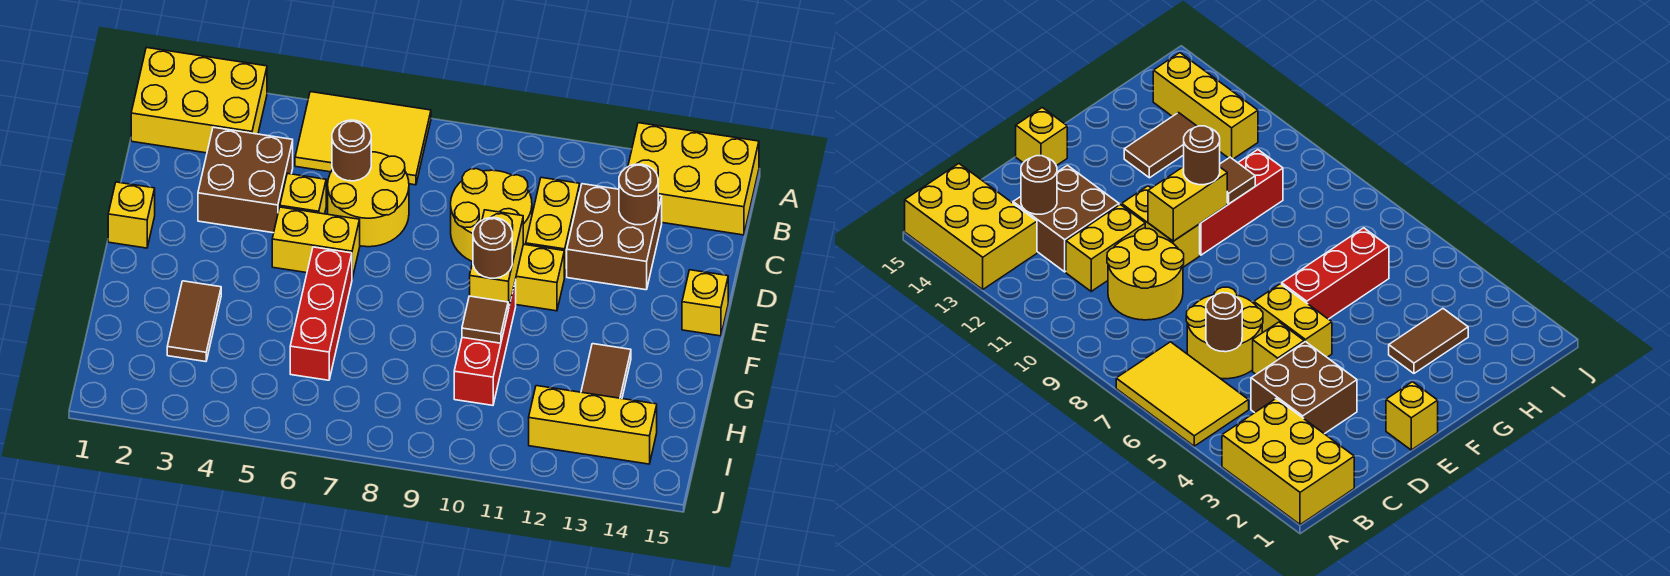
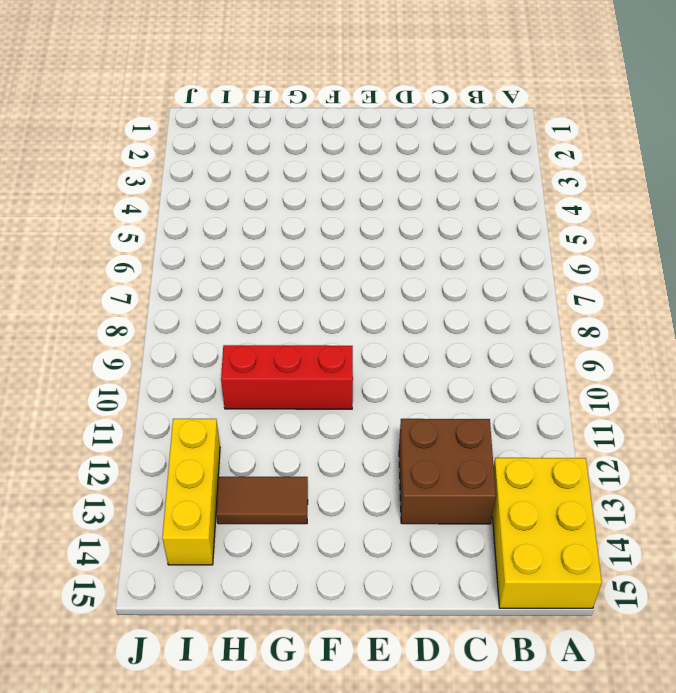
none -> yellow 2x3 brick [131,48,267,153]
none -> yellow 2x3 tile [295,92,431,185]
none -> brown 2x2 brick [198,127,293,233]

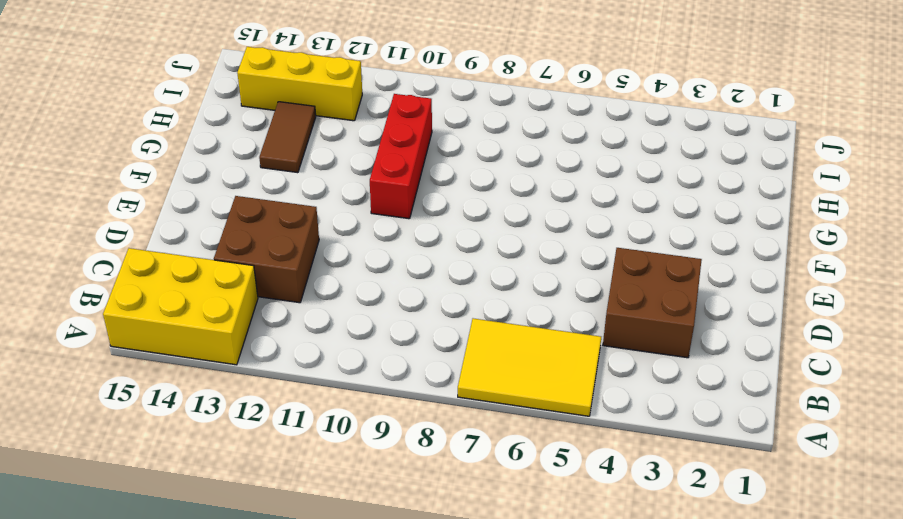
none -> yellow 2x3 brick [131,48,267,153]
none -> yellow 2x2 round brick [328,152,409,247]
none -> yellow 2x2 round brick [451,169,532,262]

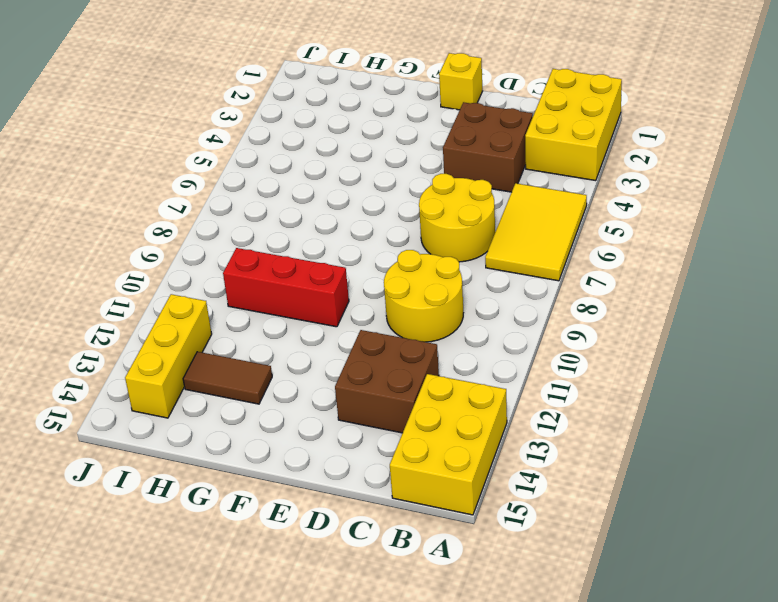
none -> yellow 1x2 brick [526,178,580,277]
none -> yellow 1x1 brick [280,173,326,214]
none -> yellow 1x2 brick [272,207,360,278]

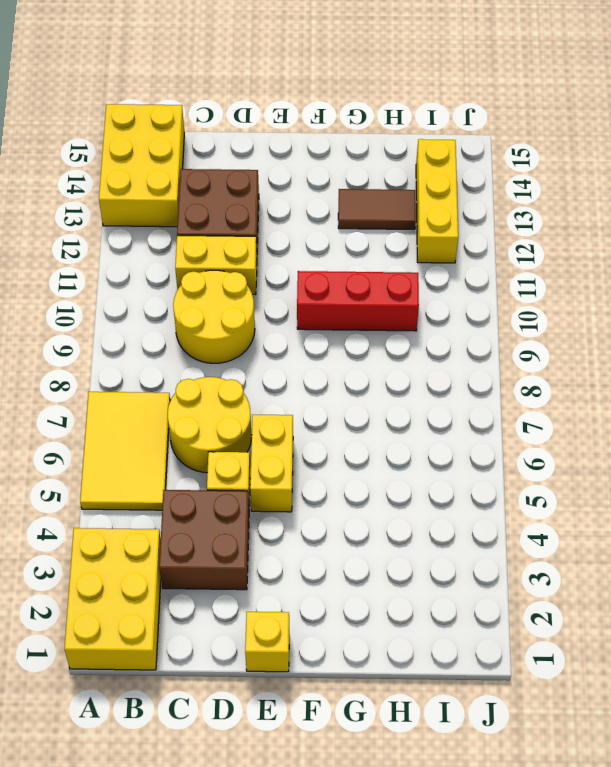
none -> yellow 1x2 brick [515,244,564,311]
none -> yellow 1x1 brick [682,270,728,336]
none -> red 1x3 brick [290,247,352,380]

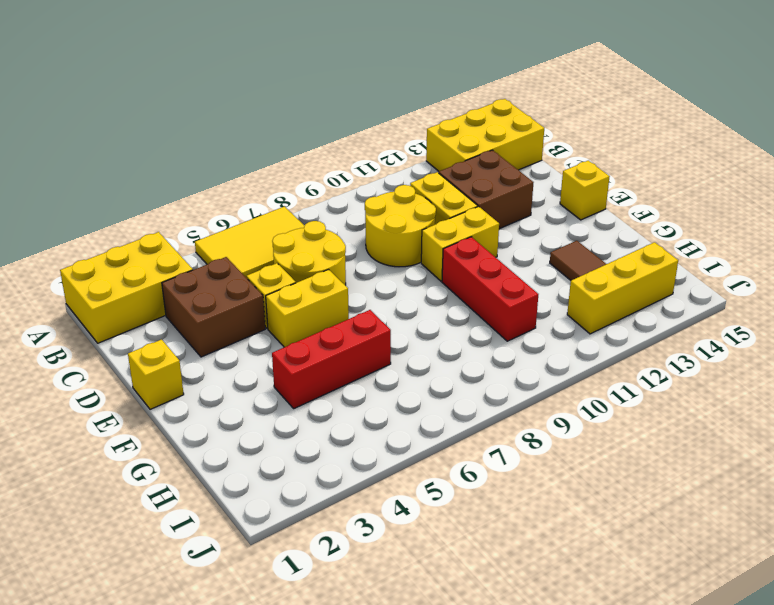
red 1x3 brick [272,310,391,408] -> red 1x3 brick turned to [290,247,352,380]
none -> brown 1x2 tile [167,281,221,362]
none -> brown 1x1 round brick [332,120,371,181]
none -> brown 1x1 round brick [619,164,658,225]

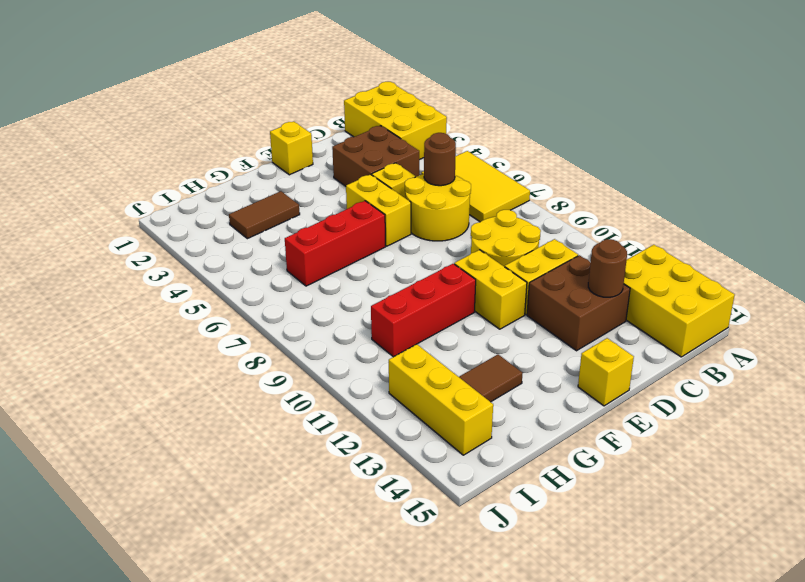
none -> yellow 1x2 brick [470,210,523,309]
none -> brown 1x1 tile [462,296,508,343]
none -> brown 1x1 round brick [473,218,512,278]

